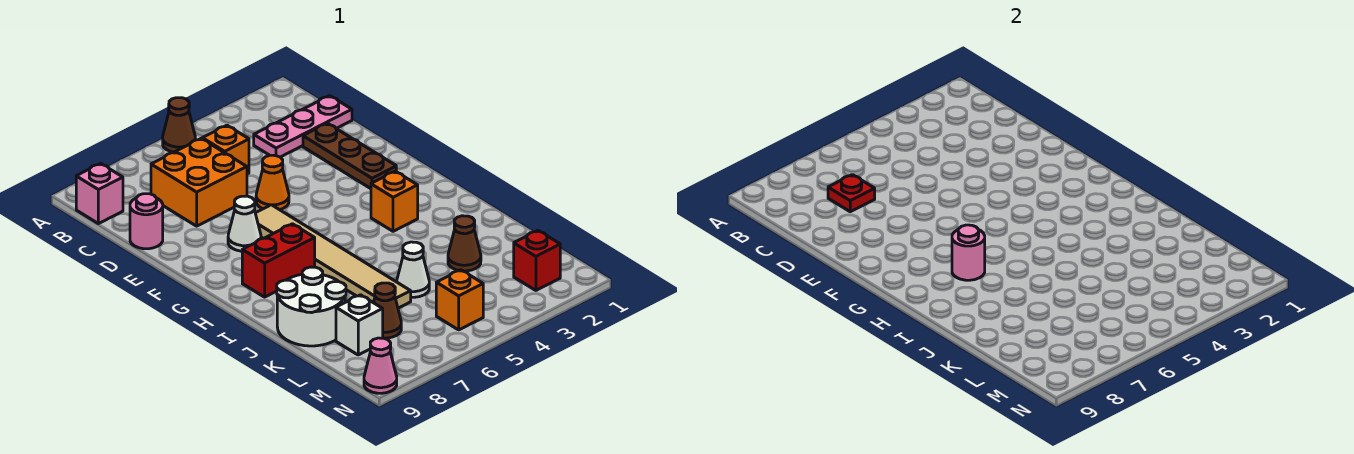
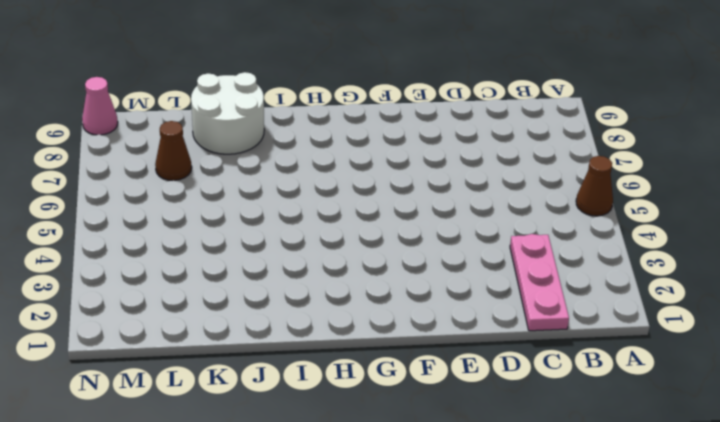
none -> pink 1x1 brick [76,163,123,224]
none -> orange 1x1 brick [202,125,249,174]
none -> orange 2x2 brick [151,139,247,226]

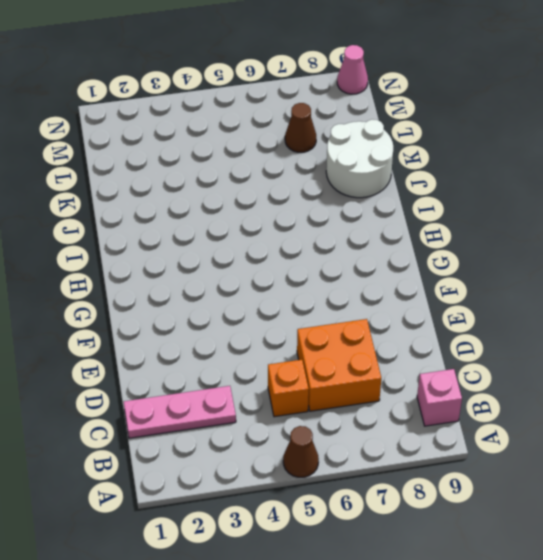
none -> brown 1x3 plate [303,123,396,189]
none -> pink 1x1 round brick [130,194,163,249]
none -> orange 1x1 cone [256,155,289,210]

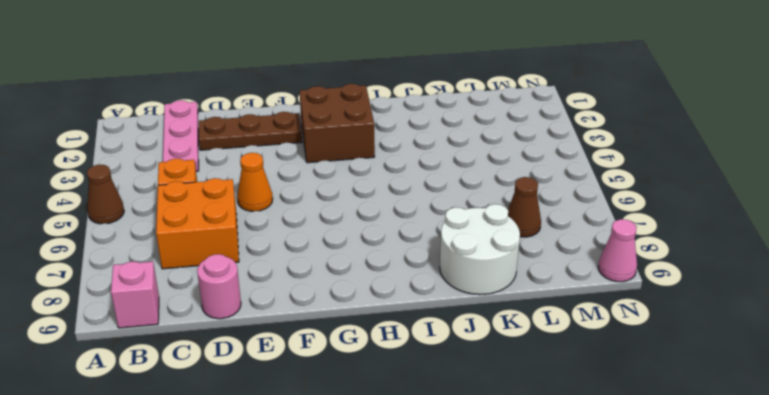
brown 2x2 brick [300,84,375,163] -> orange 1x1 brick [371,171,418,231]
none -> tan 1x6 tile [255,205,411,308]
none -> white 1x1 cone [228,196,261,251]
none -> red 1x2 brick [242,224,315,297]

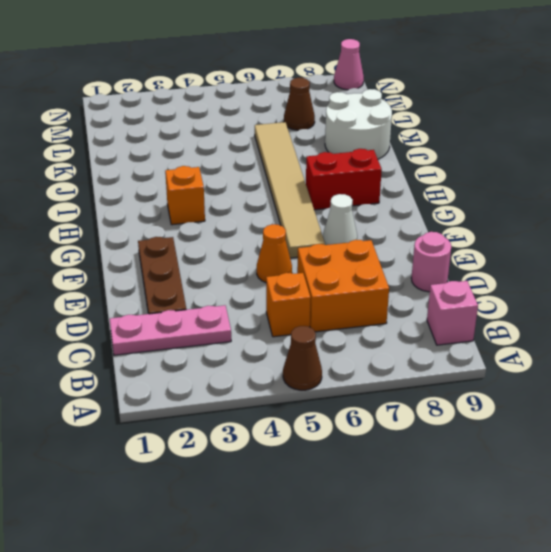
none -> brown 1x1 cone [448,216,481,271]
none -> white 1x1 cone [397,242,429,297]
none -> white 1x1 brick [336,295,383,355]

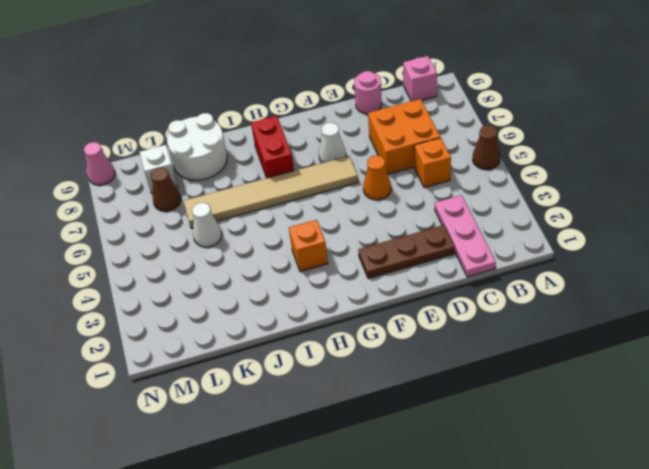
none -> brown 1x1 cone [448,216,481,271]
none -> red 1x1 brick [514,231,560,290]
none -> orange 1x1 brick [436,270,483,330]

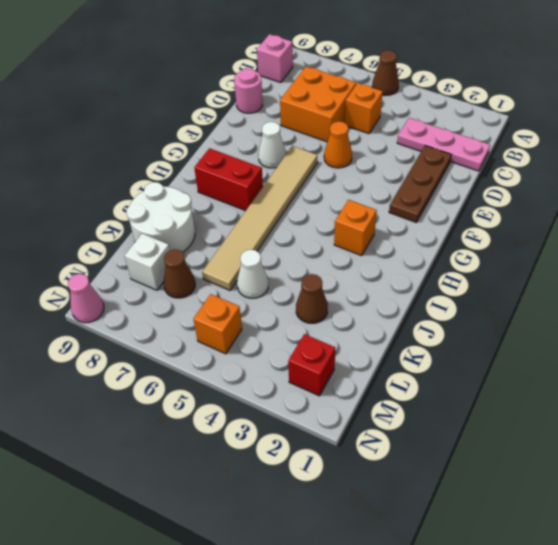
none -> red 1x1 plate [828,175,875,212]
none -> pink 1x1 round brick [952,225,985,280]

